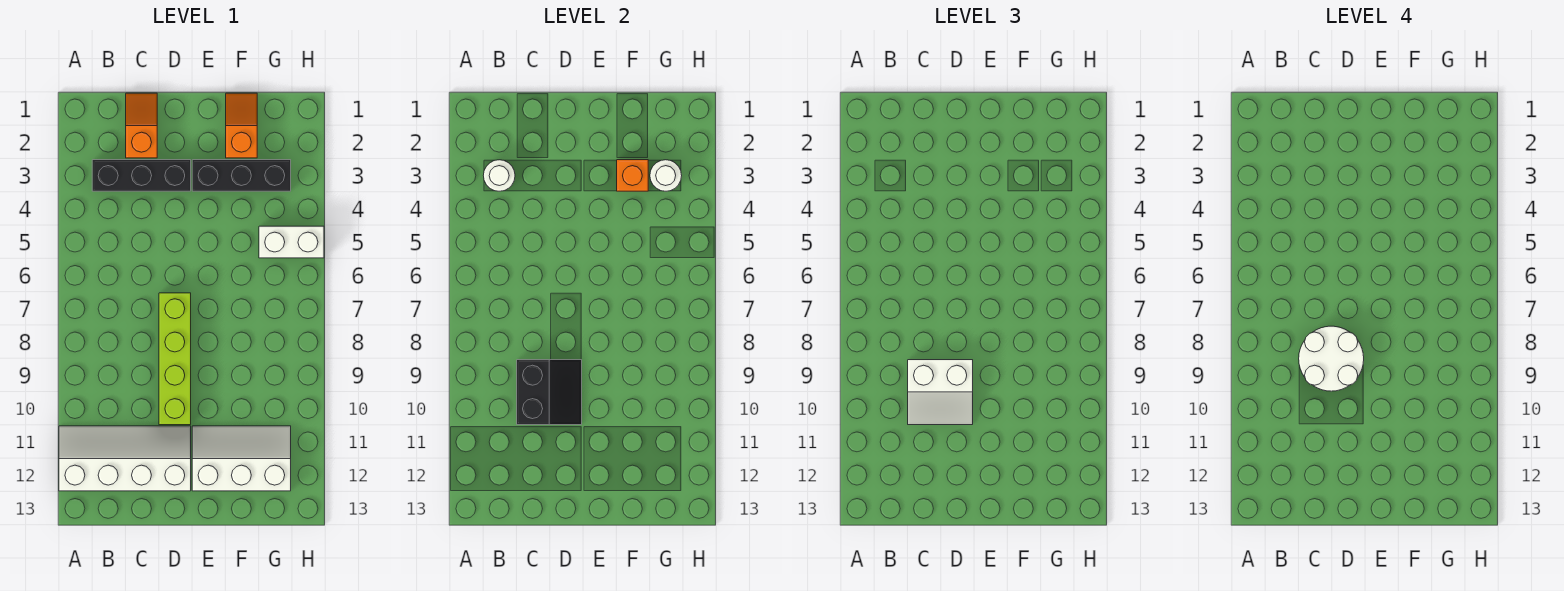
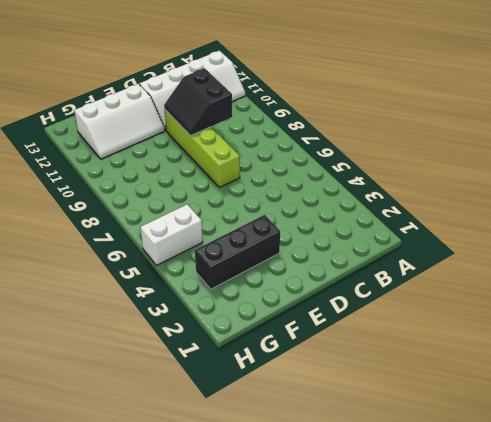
none -> black 1x3 brick [92,160,191,191]
none -> orange 1x2 slope [126,93,157,158]
none -> orange 1x2 slope [226,93,257,158]

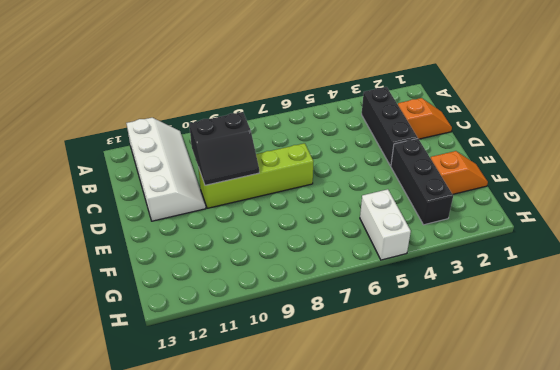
none -> white 2x3 slope [192,426,291,491]
none -> white 1x1 round brick [483,160,515,191]
none -> orange 1x1 brick [617,160,648,191]

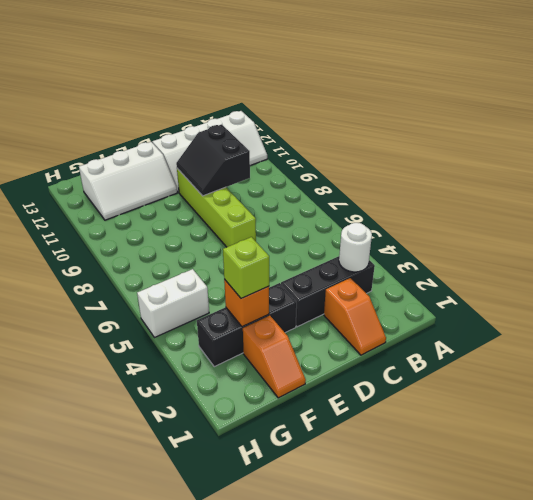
lime 1x1 brick [223,237,269,299] -> none
none -> white 1x1 round brick [650,160,682,191]
none -> white 2x2 slope [908,360,973,425]
none -> white 2x2 round brick [1299,326,1364,391]

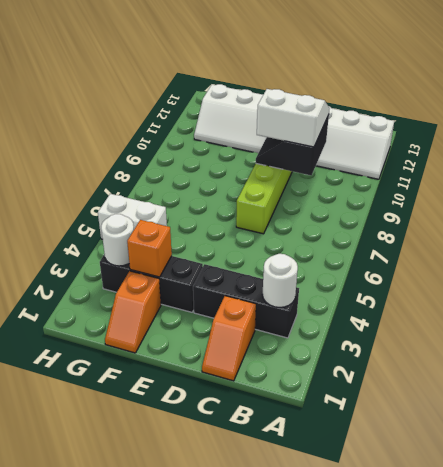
none -> white 2x2 round brick [1299,326,1364,391]

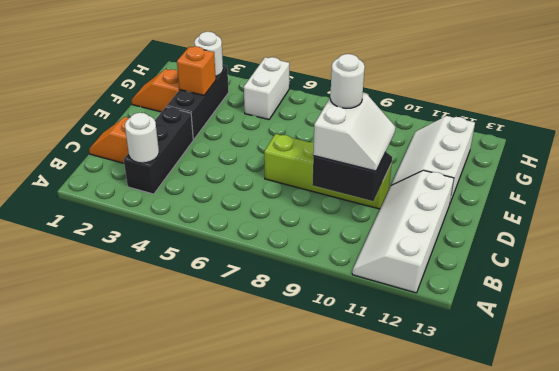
white 1x1 round brick [330,54,365,108] -> white 2x2 round brick [1299,326,1364,391]

